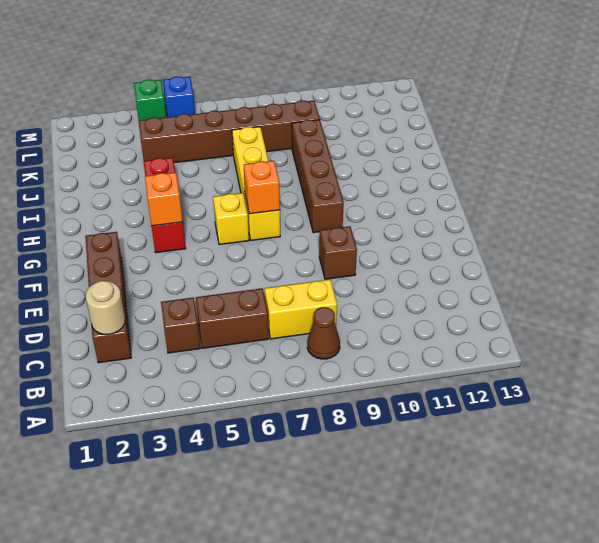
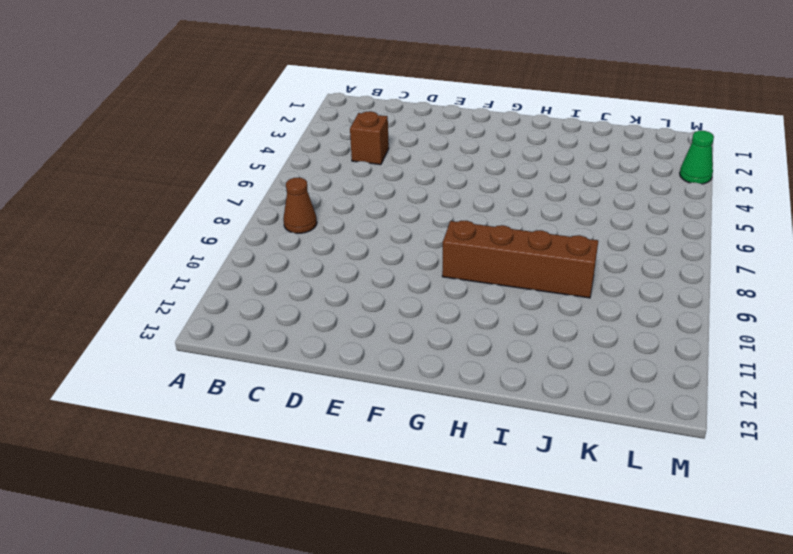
green 1x1 cone [680,131,714,184] -> none
none -> brown 1x4 brick [85,232,131,363]
none -> brown 1x2 brick [196,288,269,348]
none -> yellow 1x2 brick [265,279,337,339]

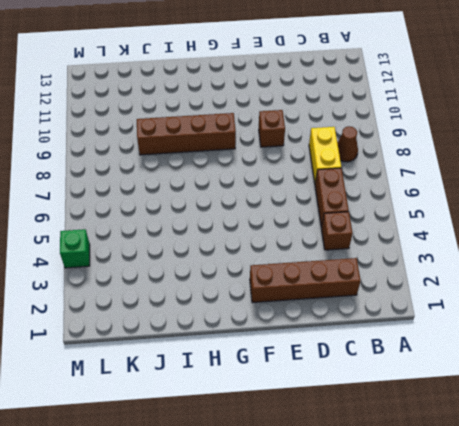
none -> red 1x3 brick [143,158,186,253]
none -> yellow 1x1 brick [213,193,249,245]
none -> yellow 1x4 brick [232,127,280,240]

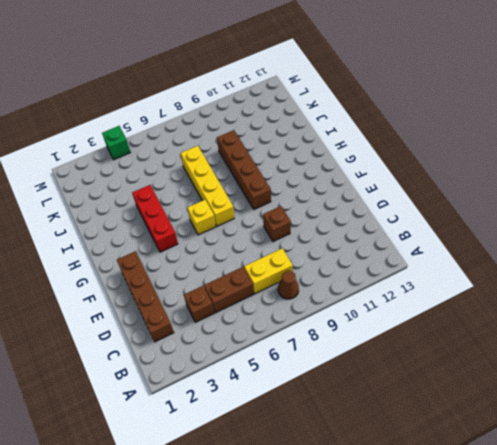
none -> brown 1x6 brick [139,100,320,163]
none -> blue 1x1 brick [163,76,195,117]
none -> tan 1x1 round brick [85,281,125,334]

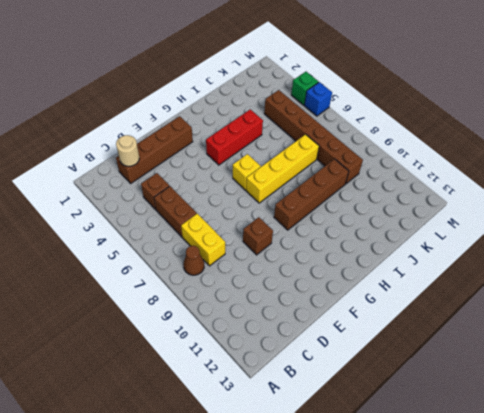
none -> orange 1x1 brick [145,172,183,226]
none -> orange 1x1 brick [244,161,280,214]

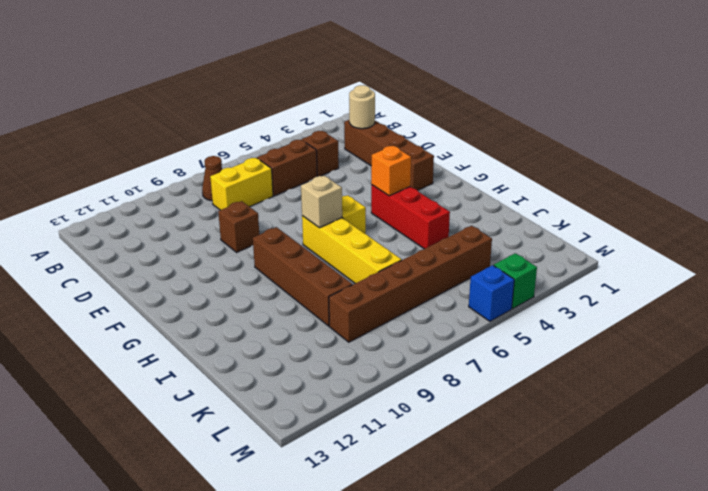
tan 1x1 brick [301,175,342,228] -> orange 1x1 brick [244,161,280,214]

